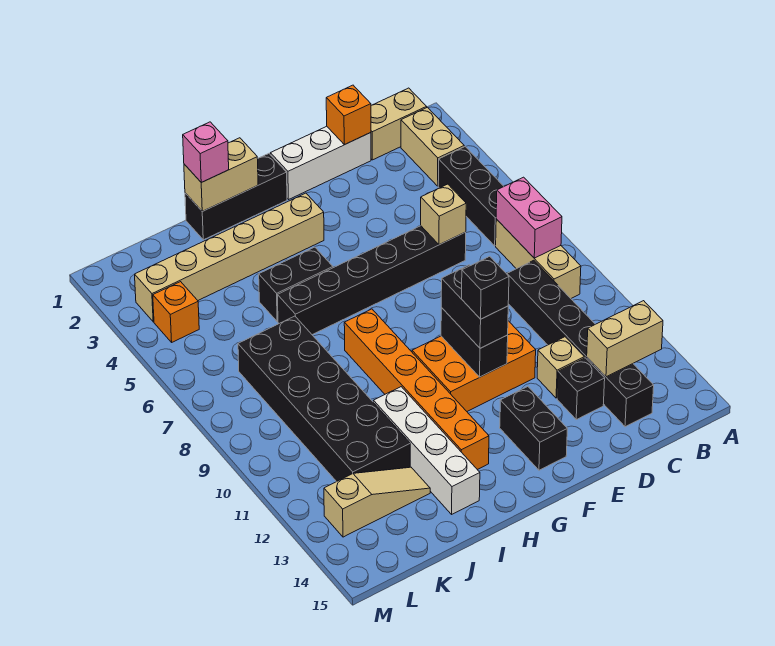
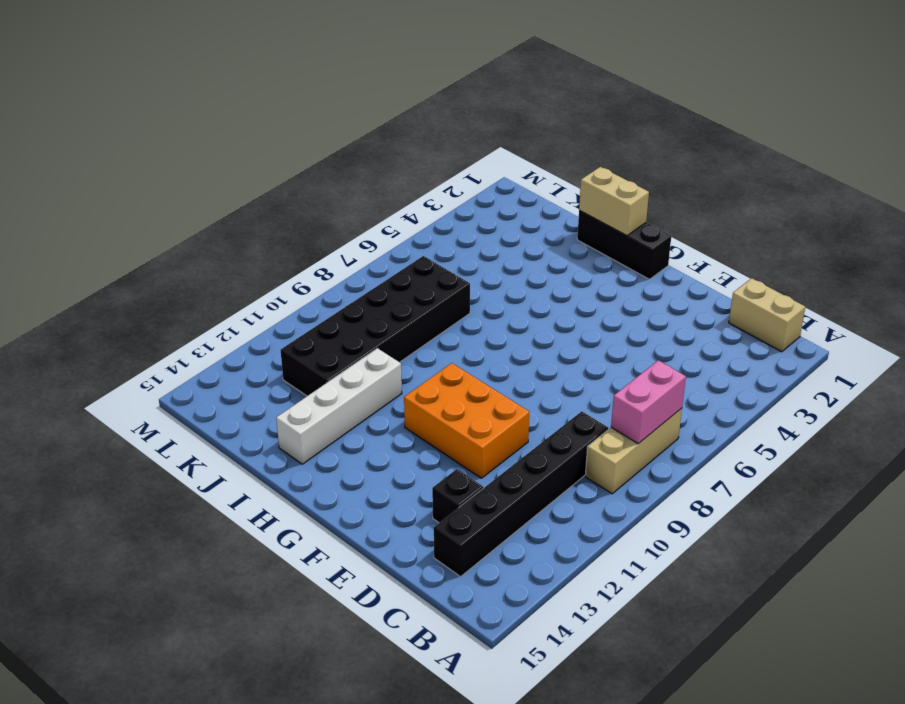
none -> tan 1x2 brick [401,107,464,186]
none -> black 1x3 brick [438,147,504,246]
none -> white 1x3 brick [270,126,371,200]

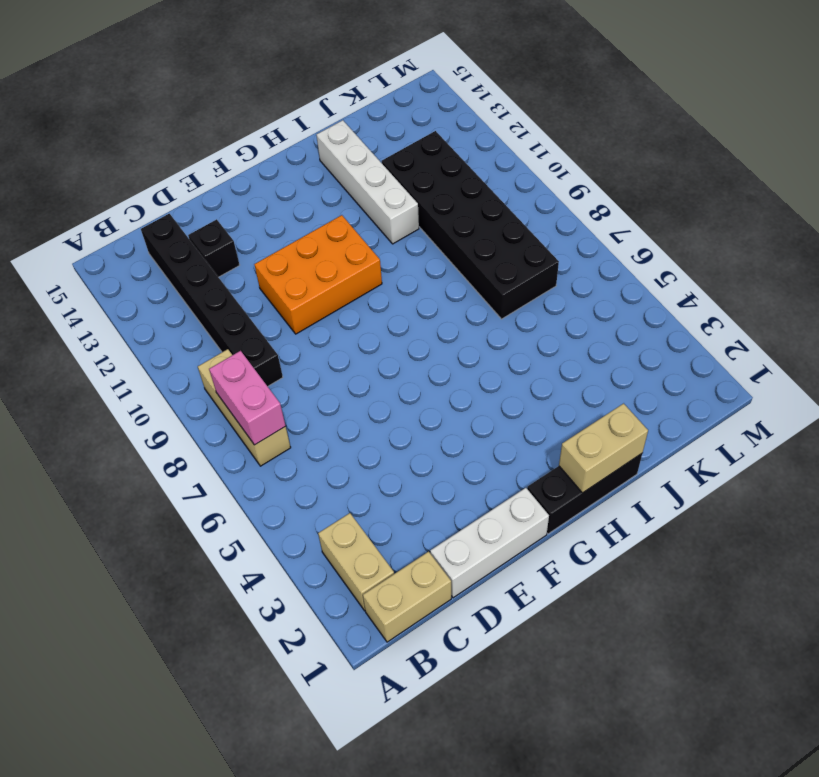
none -> black 1x3 brick [438,147,504,246]
none -> black 1x6 brick [277,226,466,335]
none -> tan 1x1 brick [537,337,584,398]

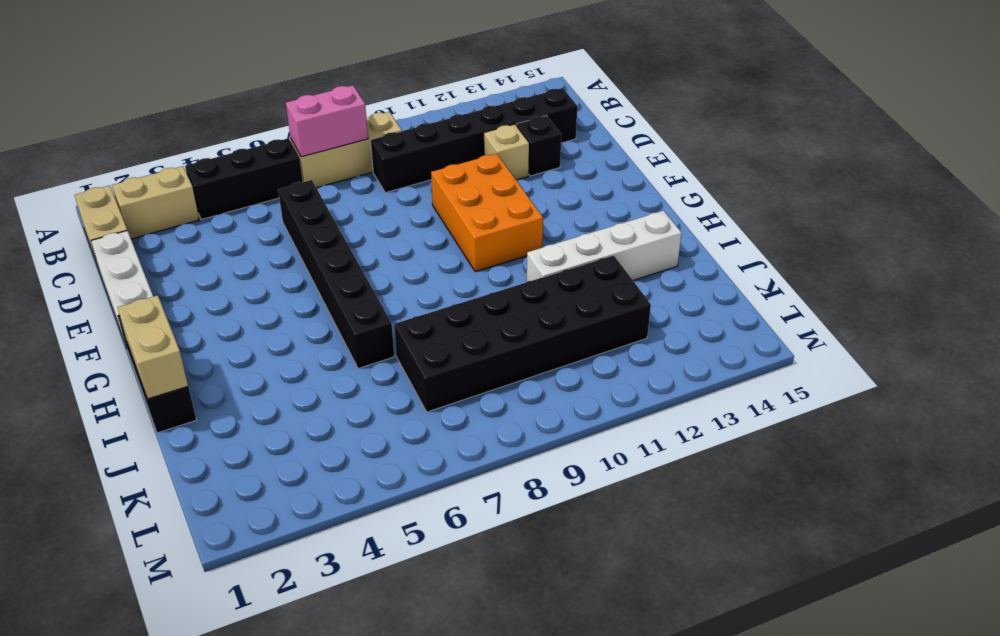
none -> black 1x2 brick [500,387,567,470]
none -> tan 1x6 brick [135,193,324,322]
none -> black 1x2 brick [259,247,333,321]

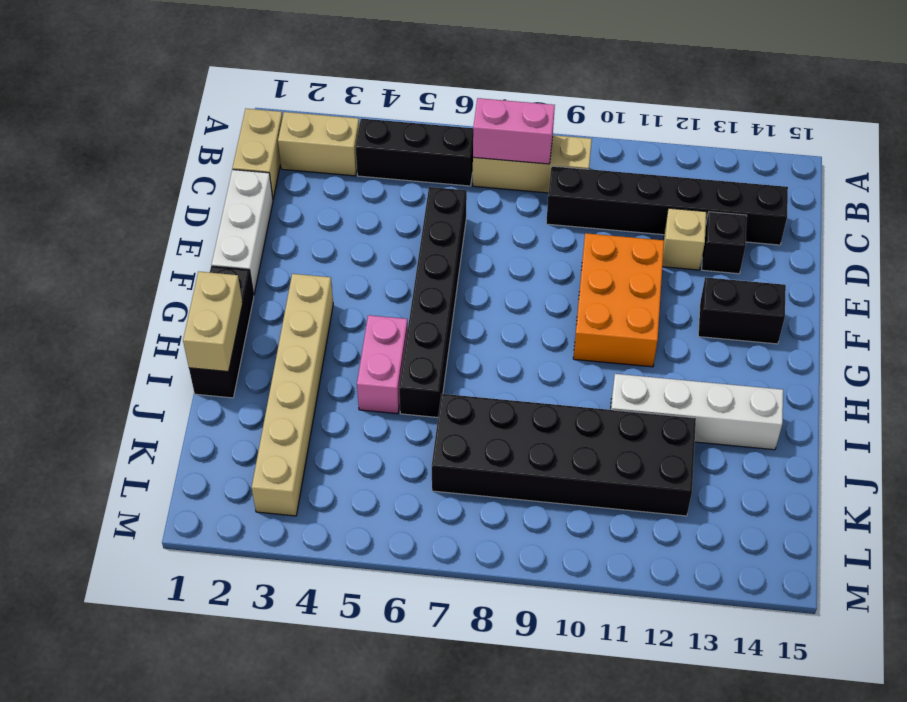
pink 1x2 brick [357,315,408,414] -> black 1x2 brick [259,247,333,321]
none -> orange 1x6 brick [344,309,489,470]
none -> tan 1x3 slope [324,467,430,537]
none -> orange 1x1 brick [153,282,199,342]

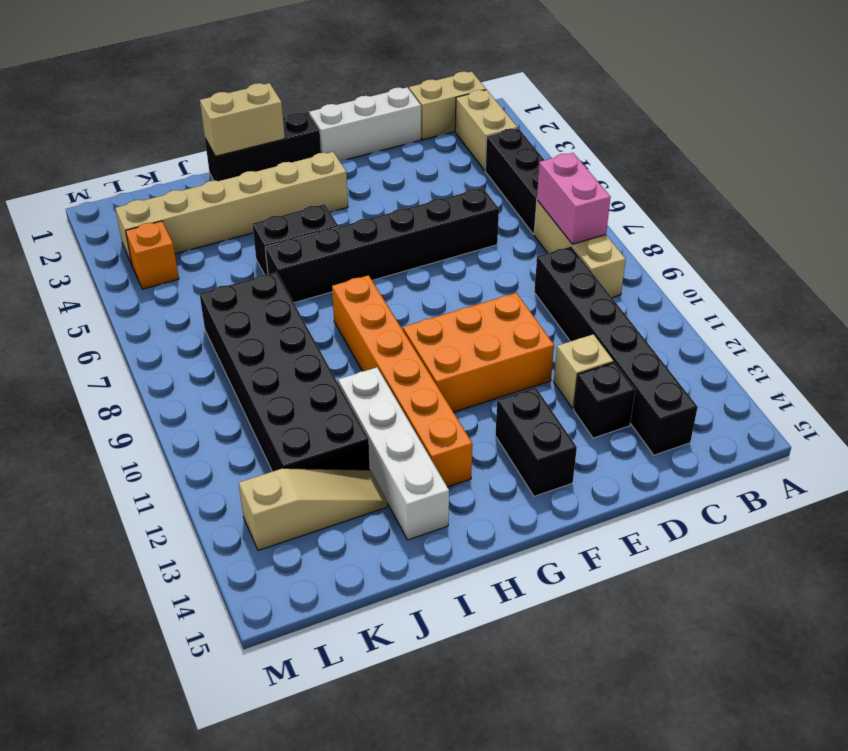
none -> tan 1x2 brick [587,301,663,377]
none -> orange 1x1 brick [326,85,371,145]
none -> tan 1x1 brick [421,184,466,245]

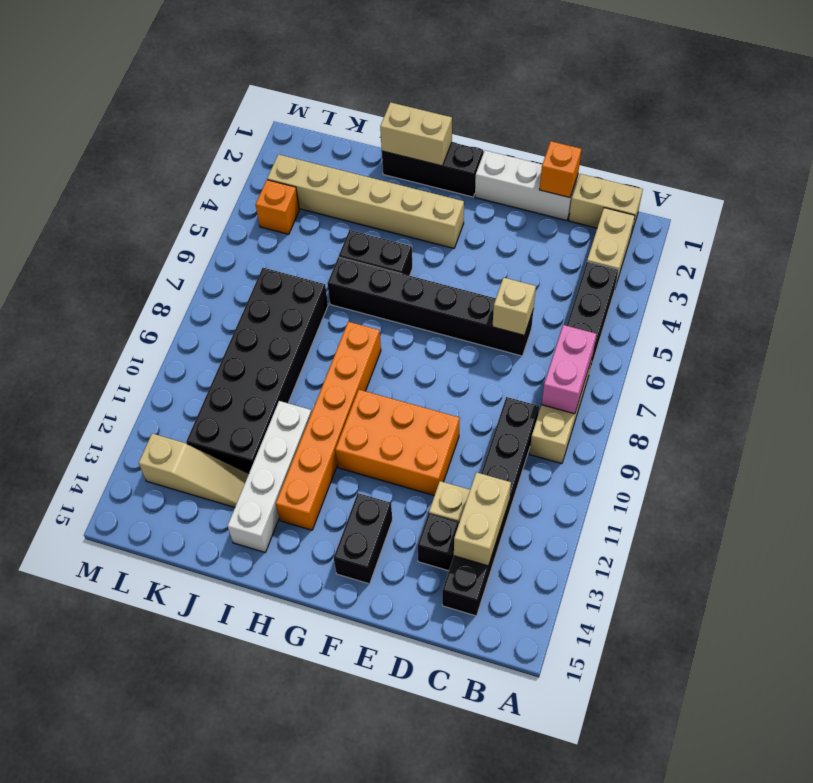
tan 1x2 brick [454,472,511,566] -> tan 1x2 brick turned to [587,301,663,377]
none -> black 1x2 brick [441,308,508,377]
none -> black 1x2 brick [441,265,508,348]
none -> pink 1x1 brick [183,122,229,182]

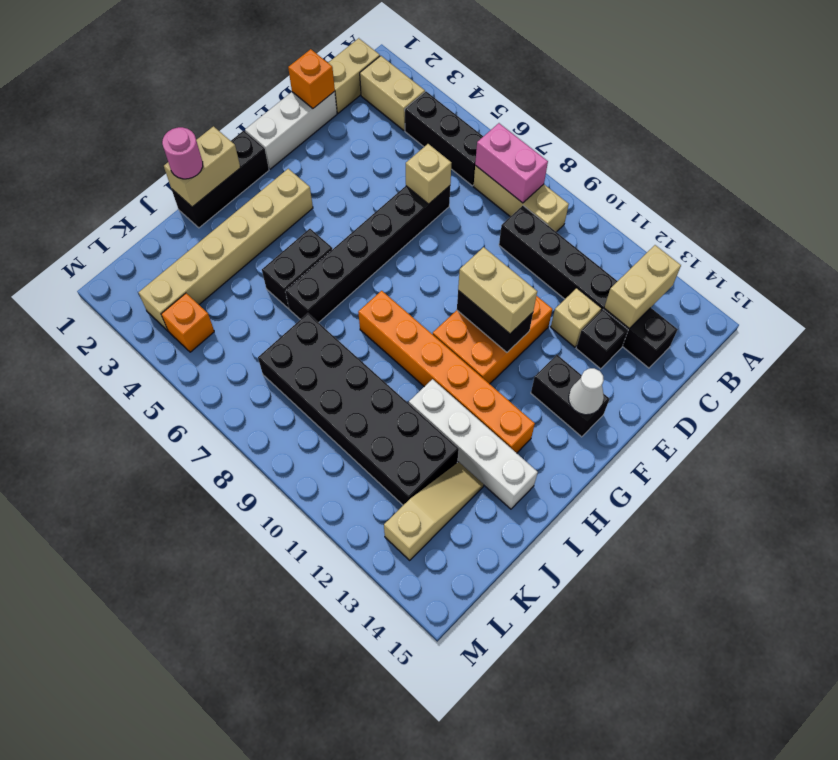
tan 1x2 brick [458,247,537,334] -> black 1x2 brick [441,265,508,348]
white 1x1 cone [569,368,604,415] -> none
pink 1x1 round brick [162,127,203,179] -> pink 1x1 brick [183,122,229,182]
none -> black 1x1 brick [462,256,509,319]

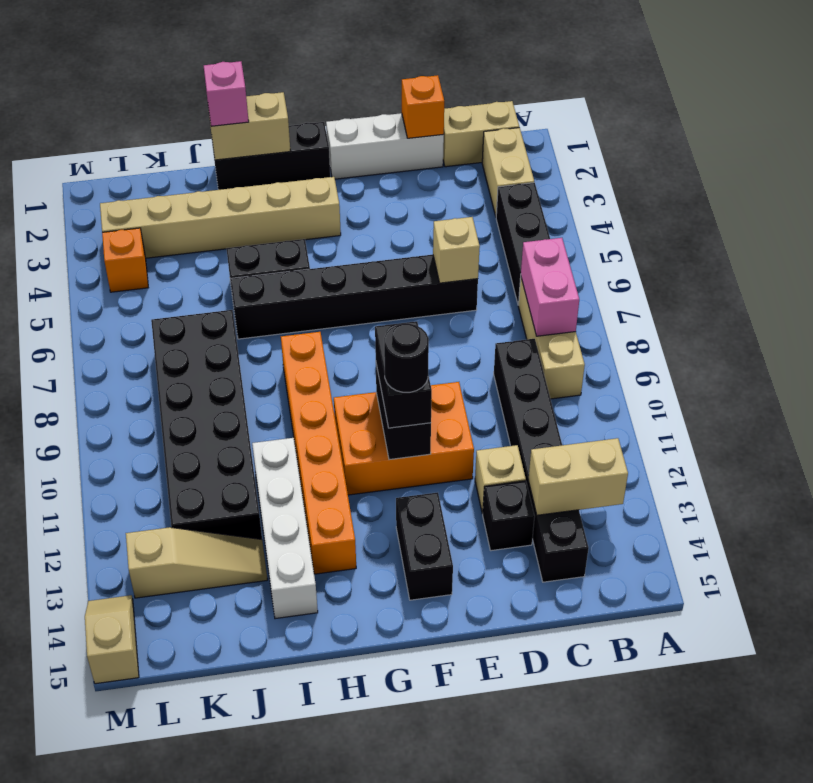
black 1x1 round brick [384,324,429,392] -> black 1x1 brick [462,256,509,319]
tan 1x2 slope [85,595,139,684] -> none

